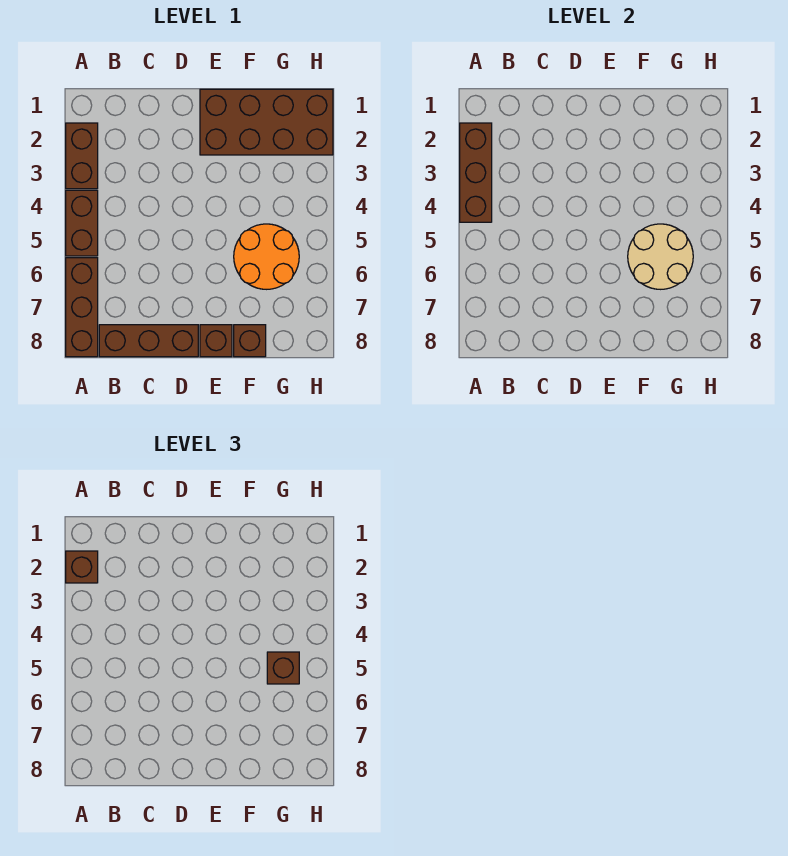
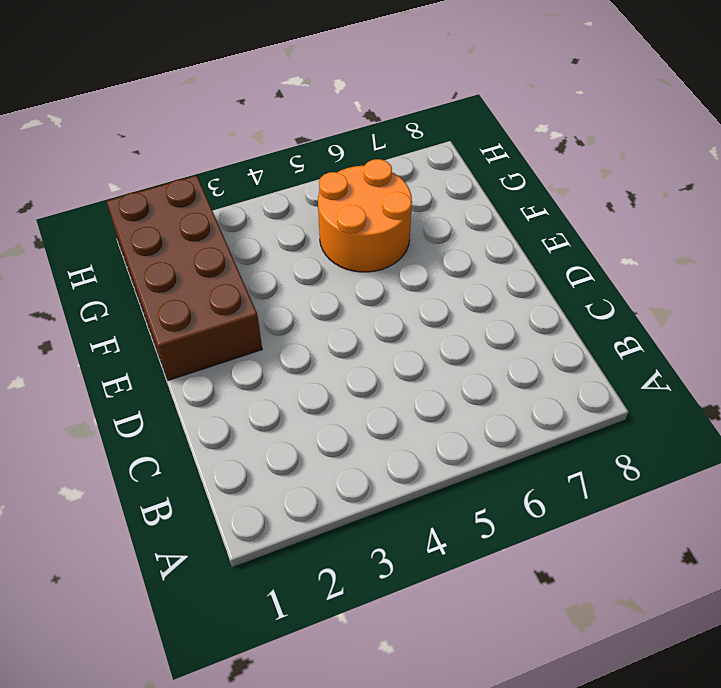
none -> brown 1x2 brick [66,123,98,189]
none -> brown 1x2 brick [66,190,98,256]
none -> brown 1x3 brick [66,258,98,357]

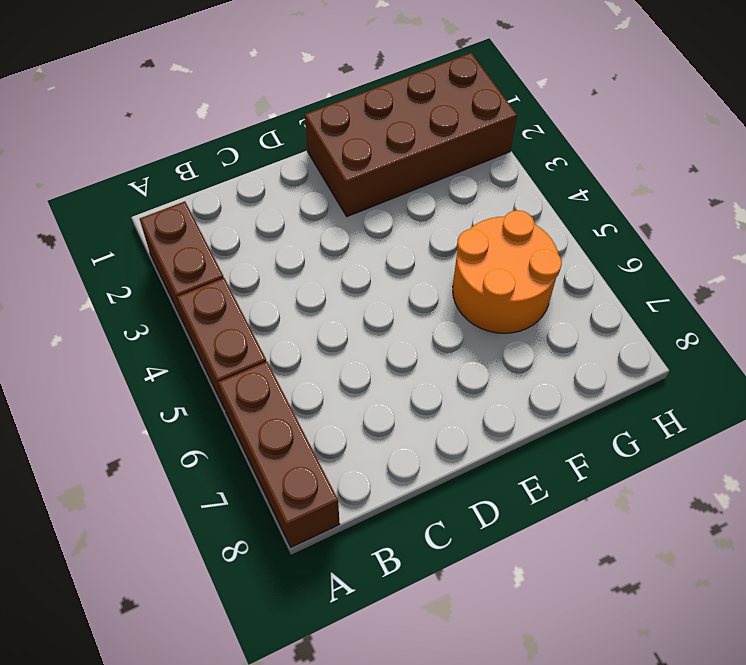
none -> brown 1x3 brick [99,325,198,357]
none -> brown 1x1 brick [200,325,232,357]
none -> brown 1x1 brick [234,325,266,357]

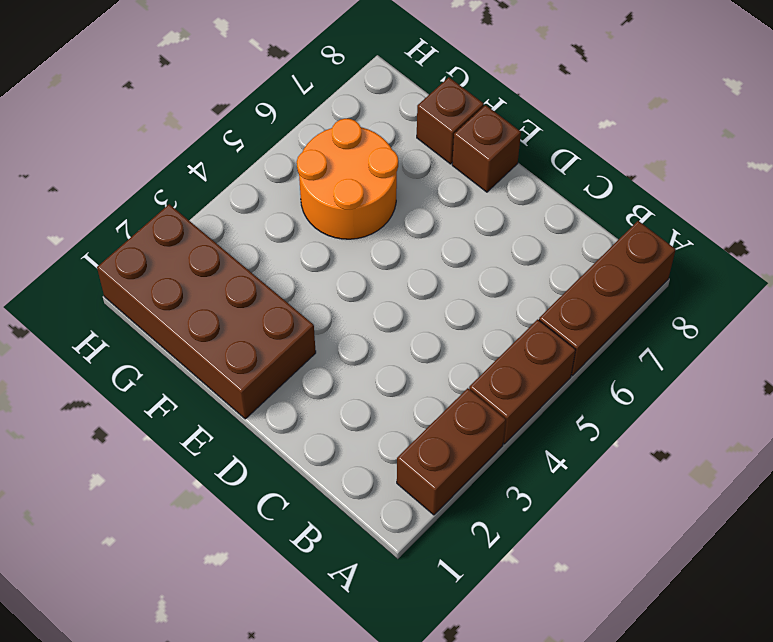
none -> brown 1x3 brick [99,325,198,357]
none -> brown 1x3 brick [460,123,492,222]
none -> tan 2x2 round brick [628,224,693,289]

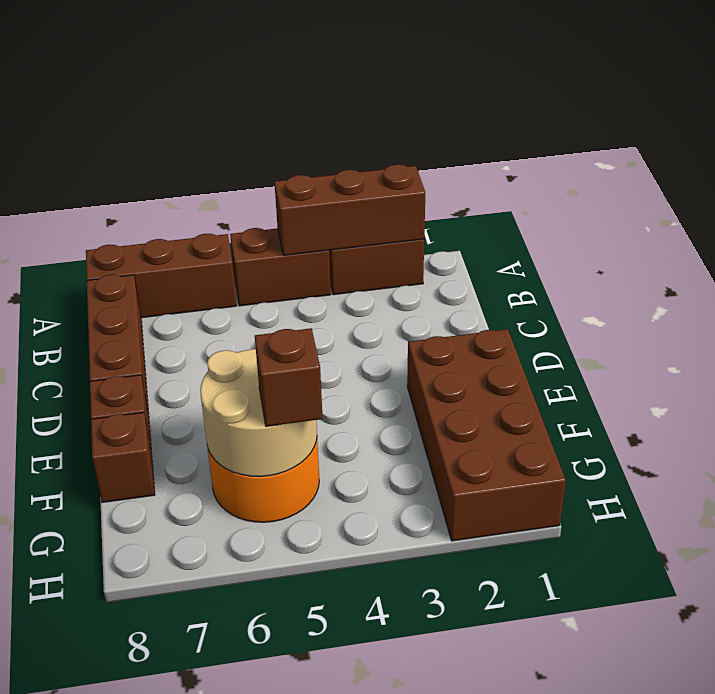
none -> brown 1x1 brick [66,551,98,583]

